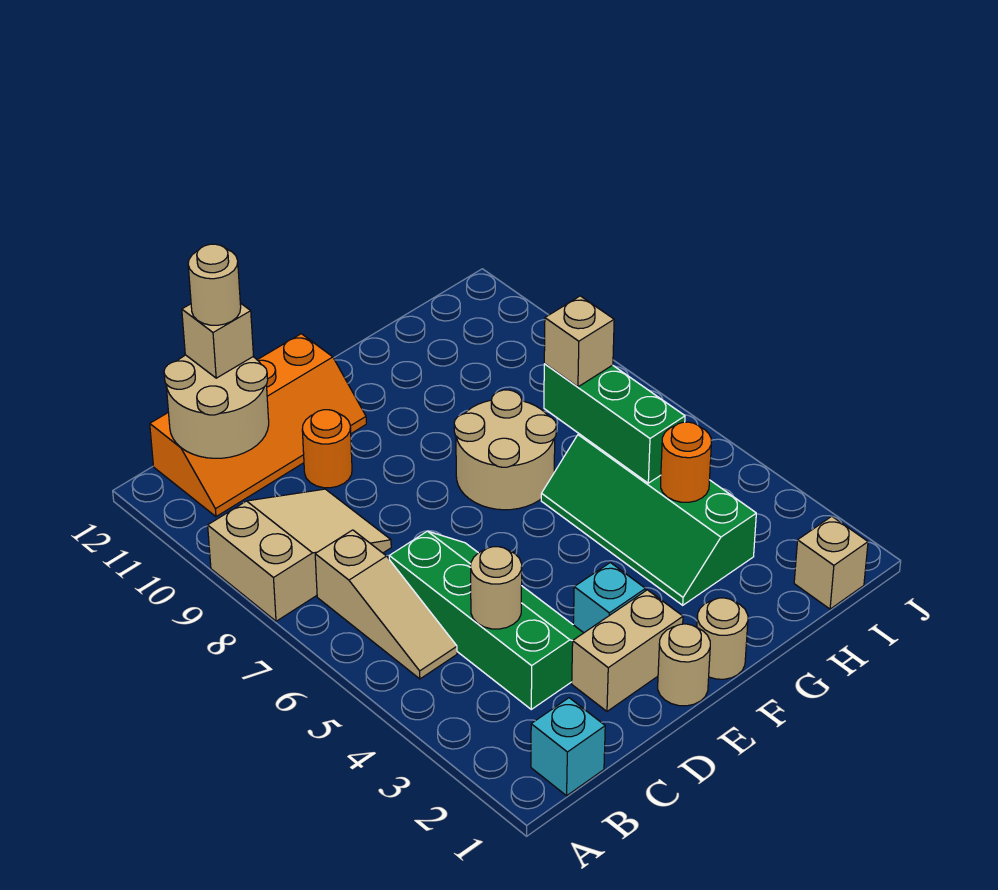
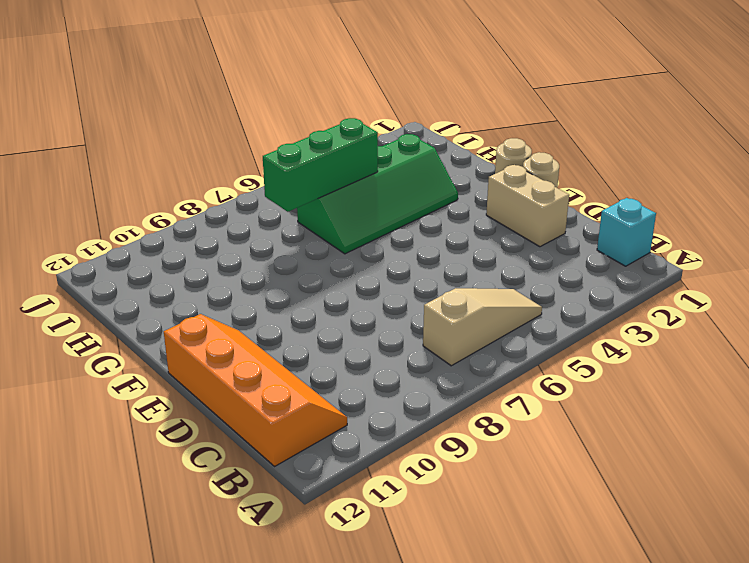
none -> tan 2x3 slope [208,489,391,621]
none -> green 2x4 slope [389,531,583,709]
none -> orange 1x1 round brick [302,410,352,488]

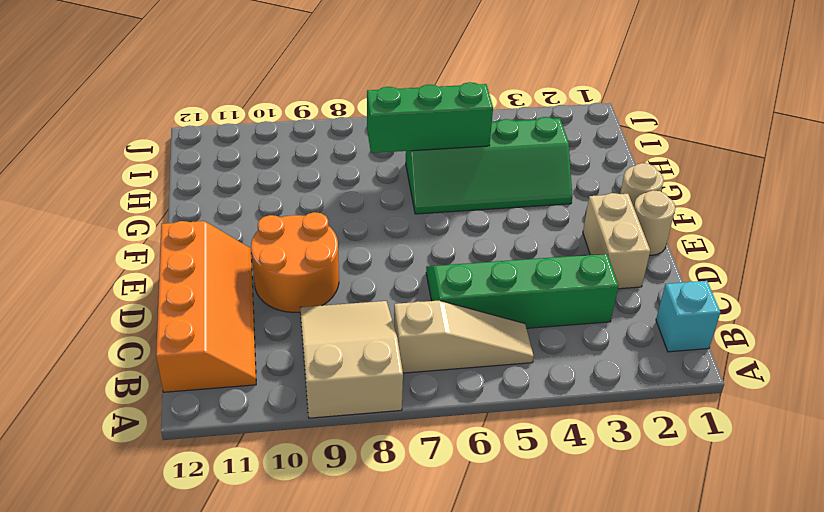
orange 2x2 round brick [251,212,339,312] -> orange 1x1 round brick [302,410,352,488]
none -> cyan 1x1 brick [573,563,646,633]
none -> tan 2x2 round brick [454,390,556,510]
none -> tan 1x1 brick [794,516,868,609]

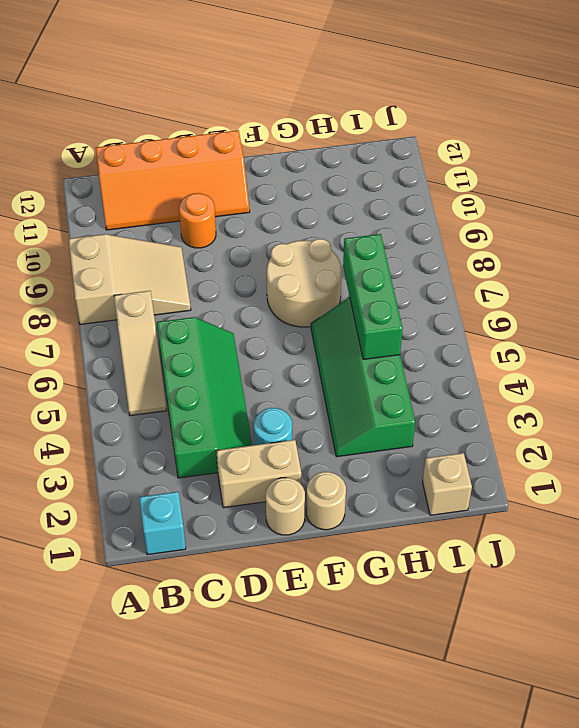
cyan 1x1 round brick [254,408,292,445] -> cyan 1x1 brick [573,563,646,633]
none -> tan 2x2 round brick [164,355,269,458]
none -> tan 1x1 round brick [471,547,522,629]
none -> orange 1x1 round brick [661,422,711,502]

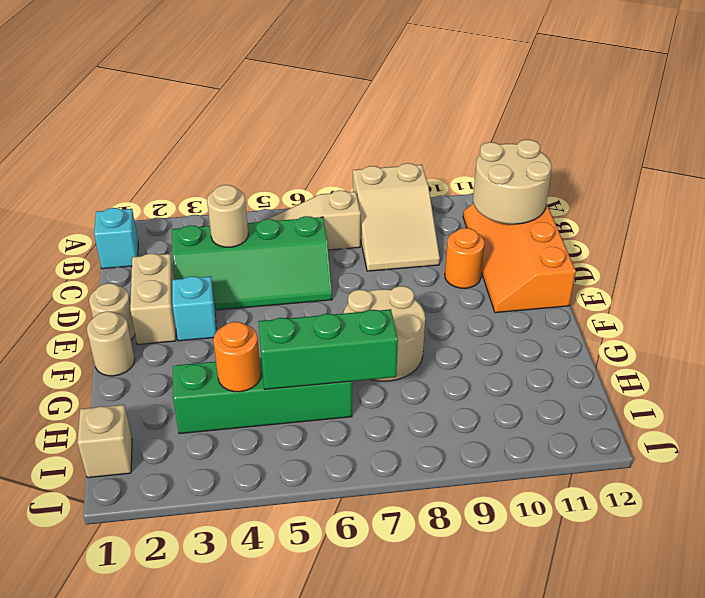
none -> tan 1x1 brick [182,303,253,378]
none -> tan 1x1 brick [544,296,614,387]
none -> tan 1x1 round brick [188,244,241,325]

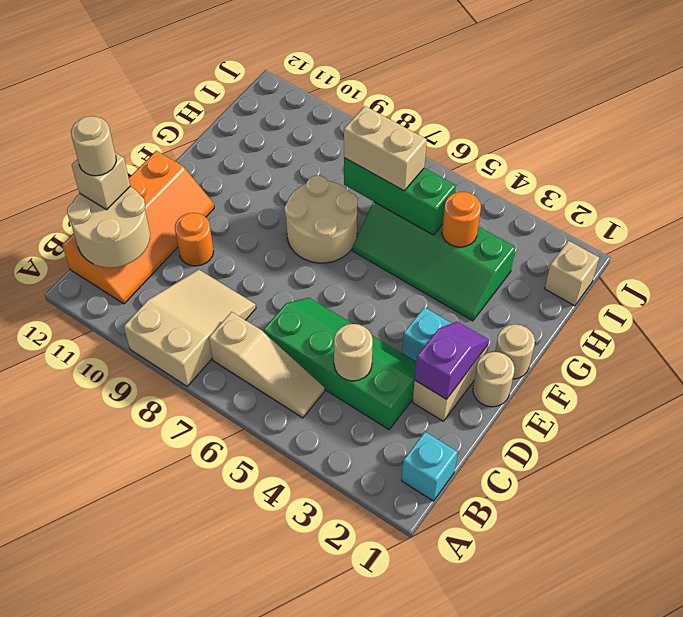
purple 1x2 slope [415,322,489,399] -> none
tan 1x2 brick [344,106,427,191] -> tan 1x1 brick [544,296,614,387]

